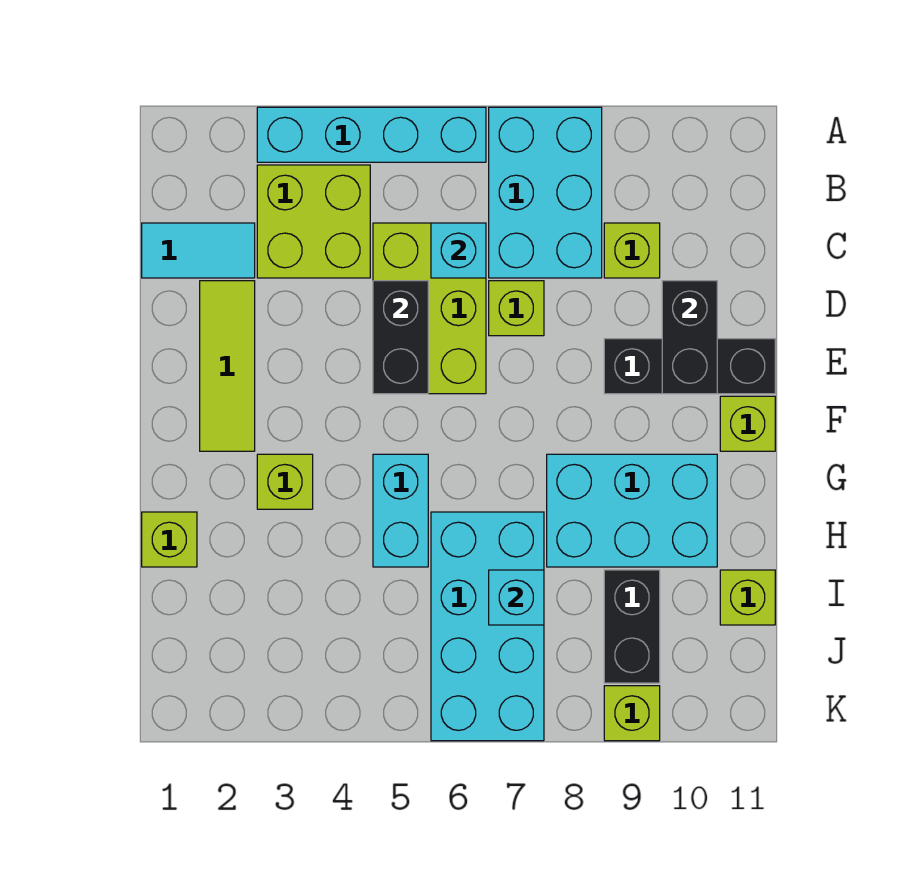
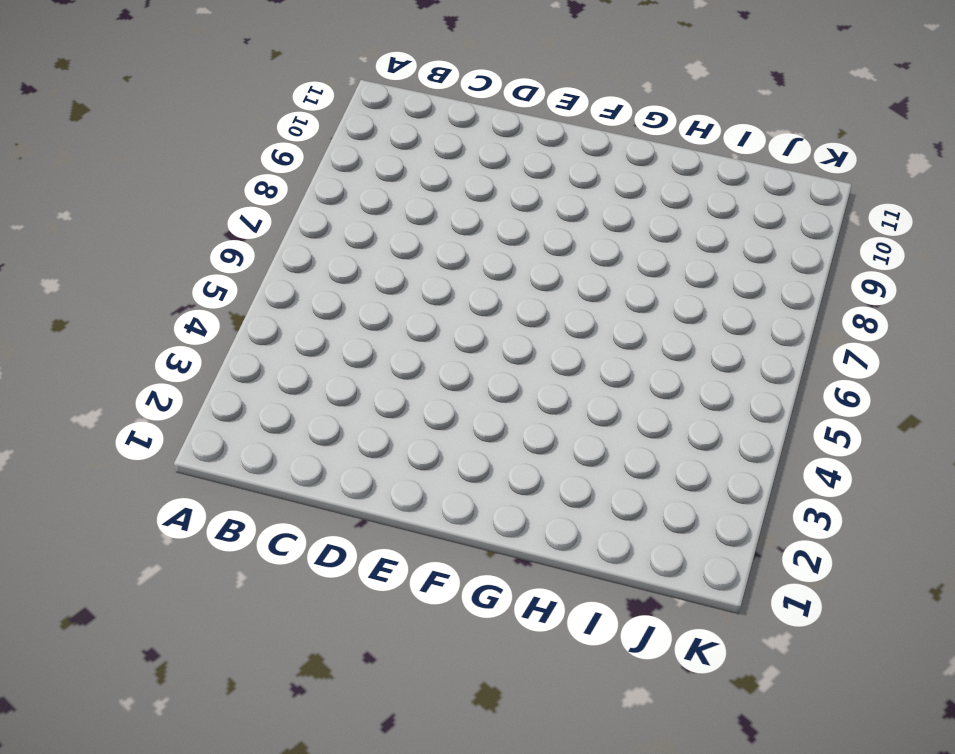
none -> cyan 1x4 brick [257,107,486,162]
none -> cyan 2x3 brick [489,107,602,278]
none -> lime 2x2 brick [257,165,370,278]

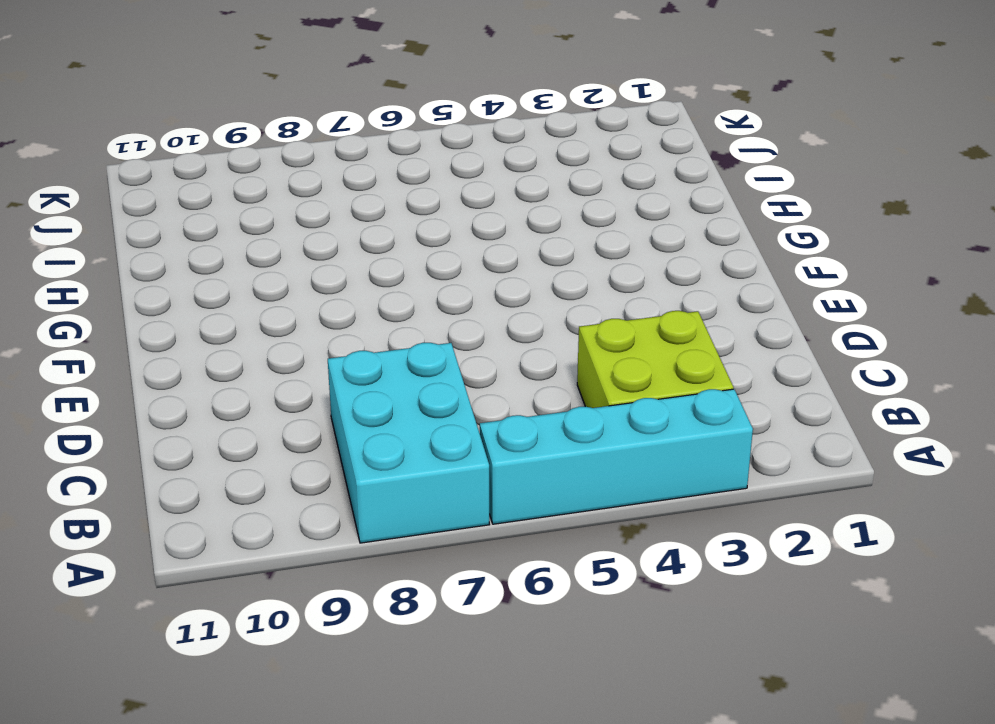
none -> cyan 1x2 tile [142,223,255,278]
none -> lime 2x3 brick [373,223,486,394]
none -> lime 1x1 brick [604,223,660,278]

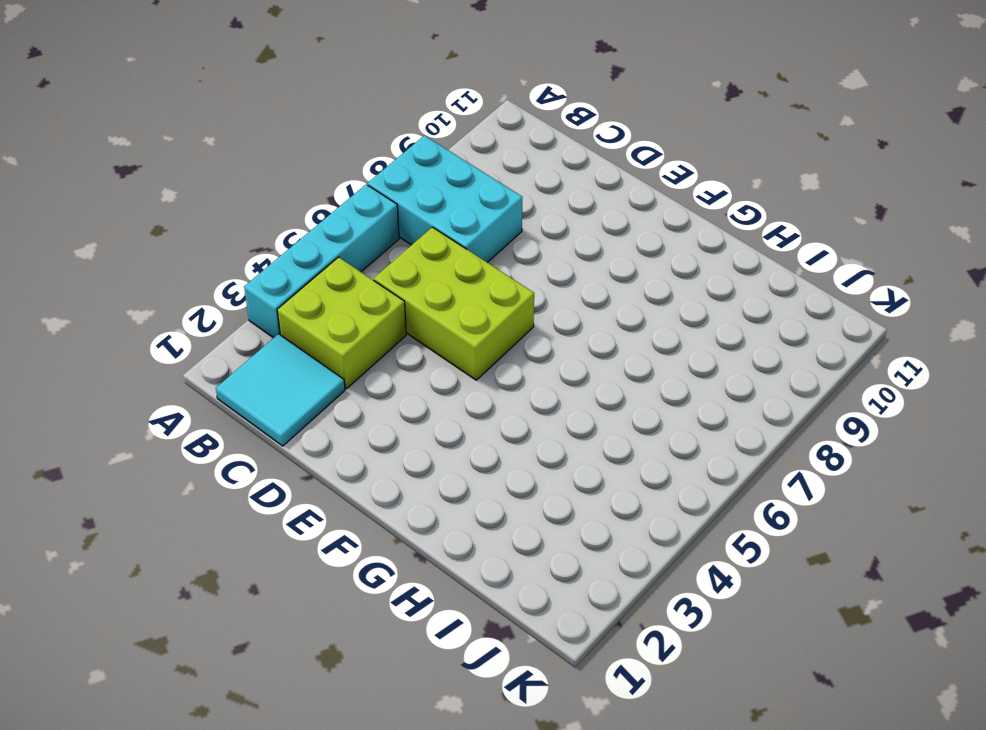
cyan 2x2 tile [216,334,345,446] -> cyan 1x2 tile [142,223,255,278]
none -> lime 1x1 brick [604,223,660,278]
none -> lime 1x3 tile [200,281,255,451]
none -> lime 1x1 brick [489,281,544,336]

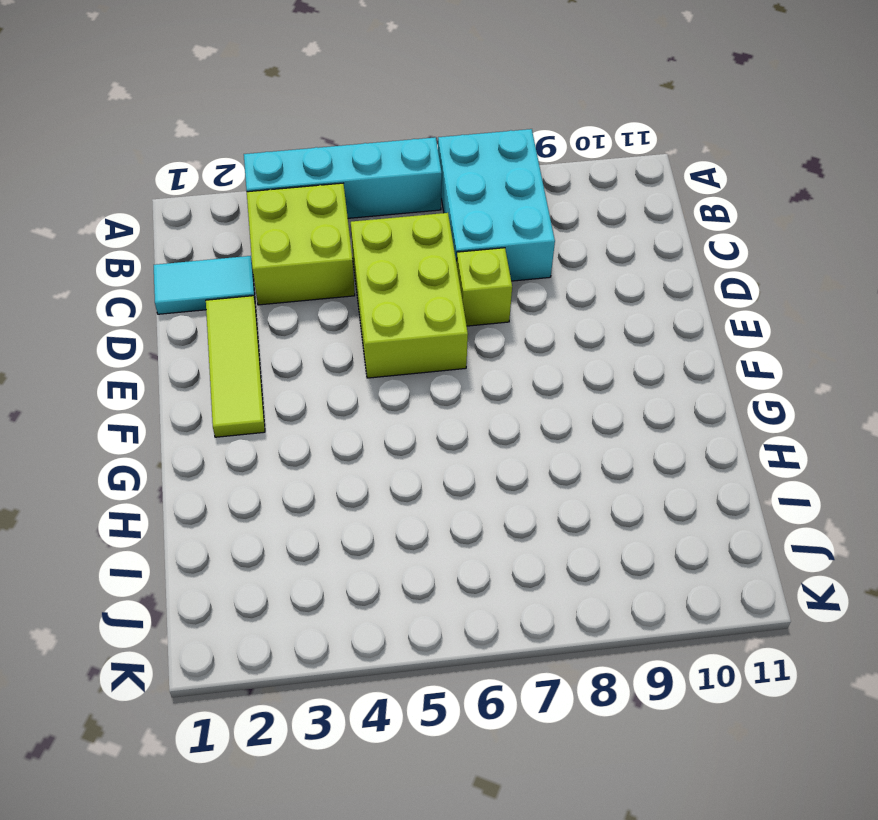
none -> lime 1x1 brick [604,223,660,278]
none -> black 1x3 brick [604,339,775,394]
none -> lime 1x1 brick [720,396,775,451]

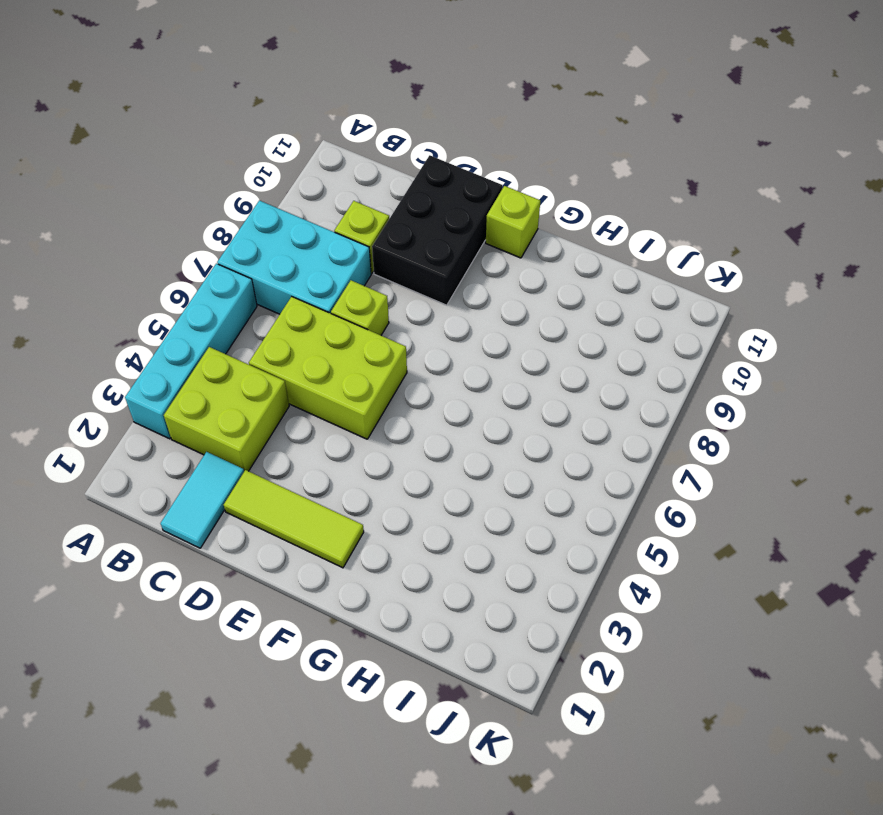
black 2x3 brick [372,155,502,305] -> black 1x3 brick [604,339,775,394]
none -> lime 1x1 brick [257,454,313,509]
none -> cyan 1x2 brick [373,454,428,567]
none -> cyan 2x3 brick [547,454,717,567]

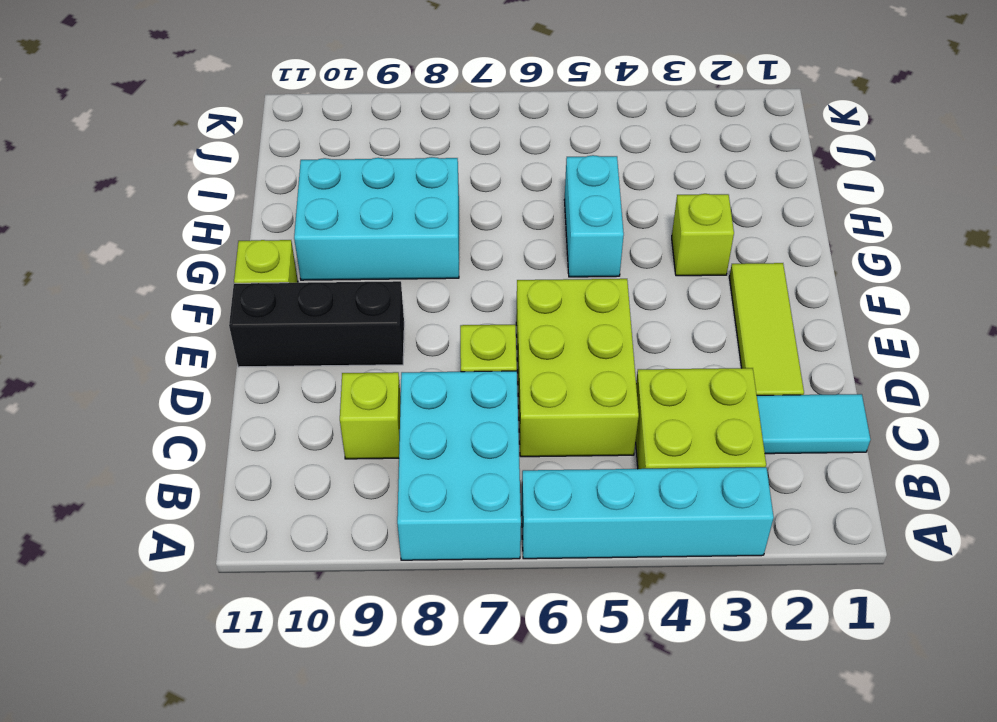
none -> lime 1x1 brick [142,512,197,567]
none -> cyan 2x4 brick [431,512,544,741]
none -> black 1x2 brick [604,570,660,683]

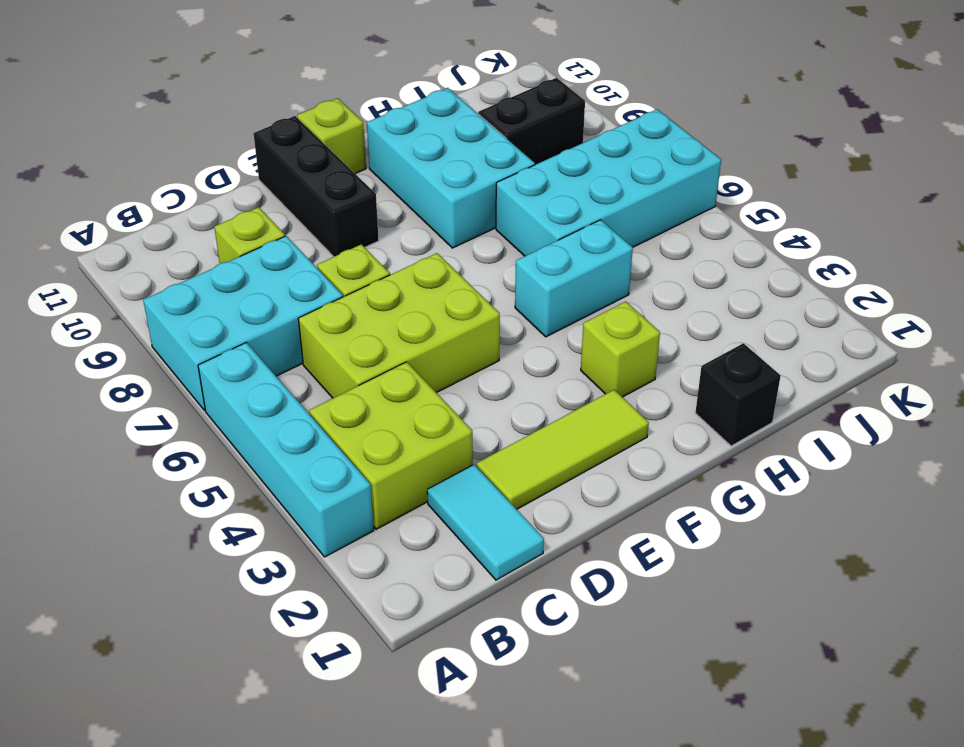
black 1x1 brick [695,343,781,446] -> lime 1x1 brick [142,512,197,567]
none -> lime 1x1 brick [720,570,775,625]
none -> lime 1x1 brick [604,686,660,741]
none -> cyan 1x1 brick [431,223,486,278]

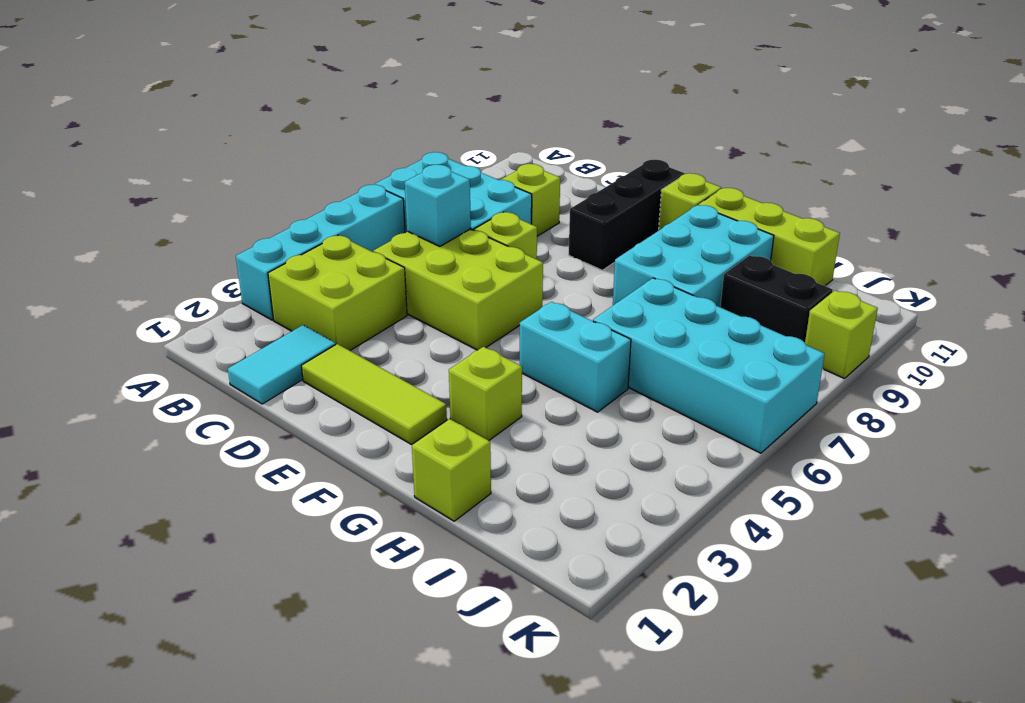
lime 1x3 brick [699,188,840,286] -> lime 1x1 brick [720,570,775,625]
none -> black 1x2 brick [373,281,428,394]
none -> black 1x2 brick [662,281,717,394]
none -> cyan 1x1 brick [489,570,544,625]

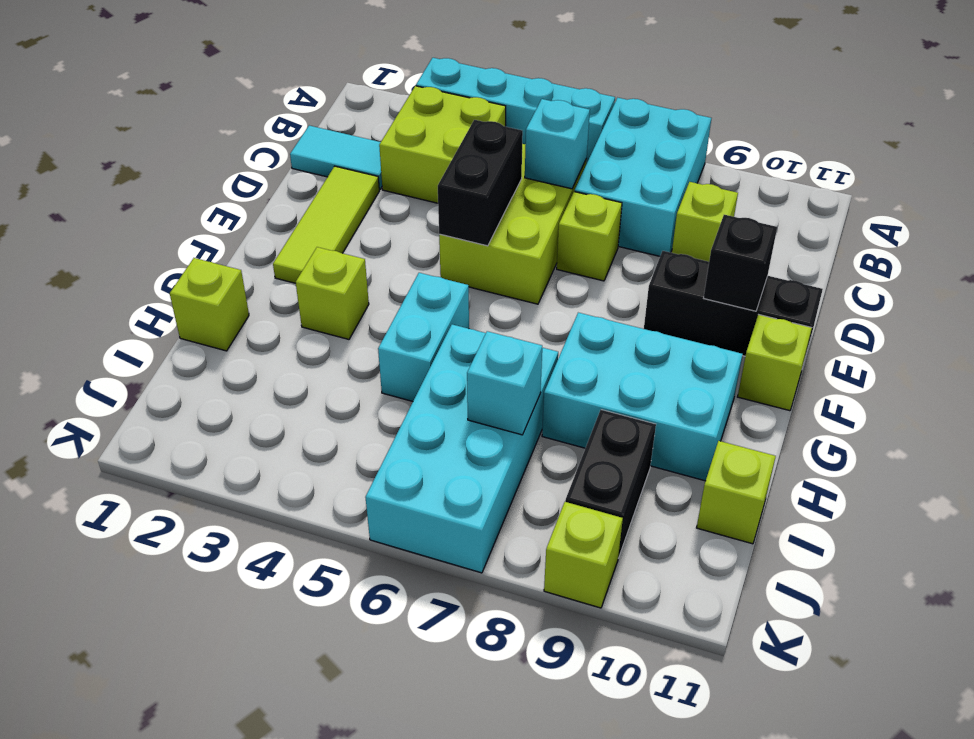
black 1x1 brick [704,215,777,311] -> black 1x2 brick [662,281,717,394]

